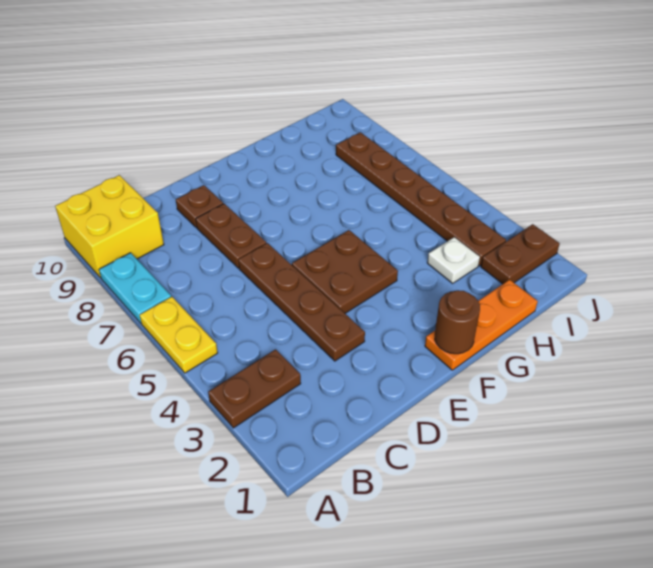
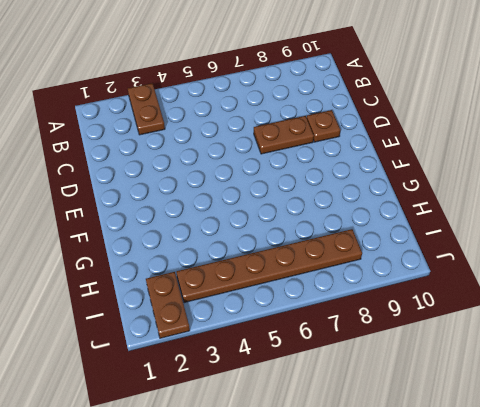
none -> yellow 1x2 plate [140,297,218,373]
none -> cyan 1x2 plate [99,253,171,323]
none -> yellow 2x2 brick [55,175,164,278]

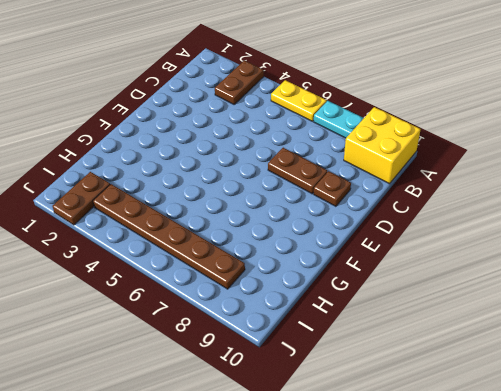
none -> brown 1x4 plate [238,243,365,361]
none -> brown 2x2 plate [292,230,398,313]
none -> orange 1x3 plate [425,280,538,370]

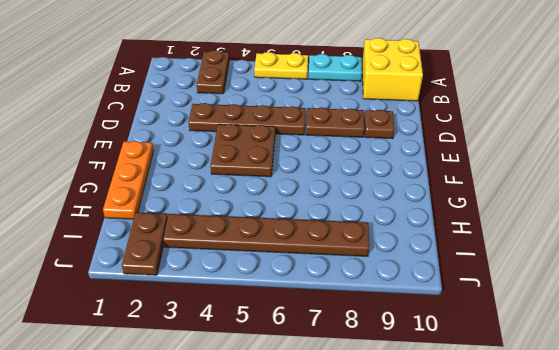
none -> white 1x1 plate [427,237,480,283]
none -> brown 1x1 round brick [435,290,480,354]

